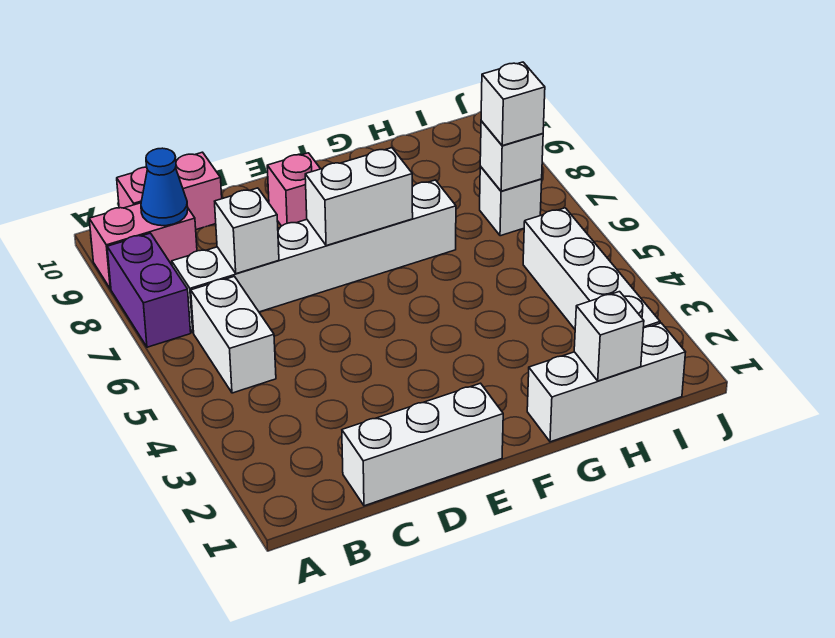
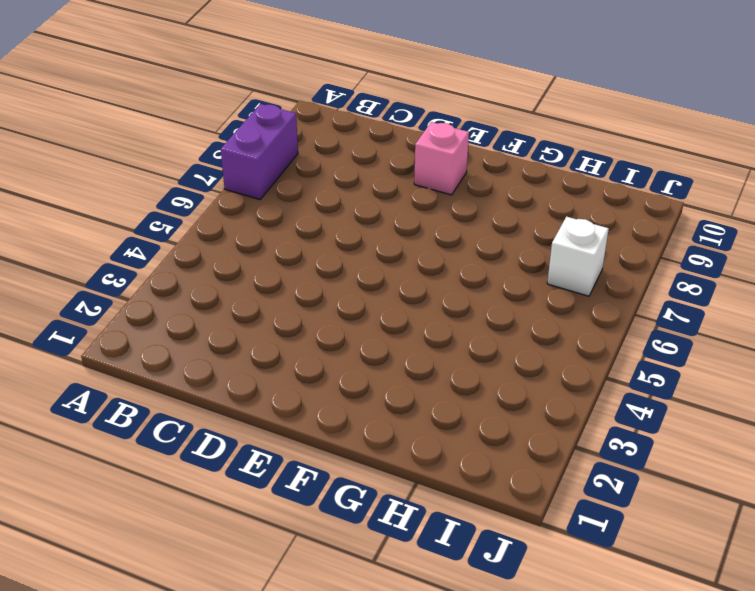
none -> pink 1x2 brick [89,203,197,289]
none -> white 1x2 brick [191,276,276,393]
none -> white 1x6 brick [172,180,456,333]

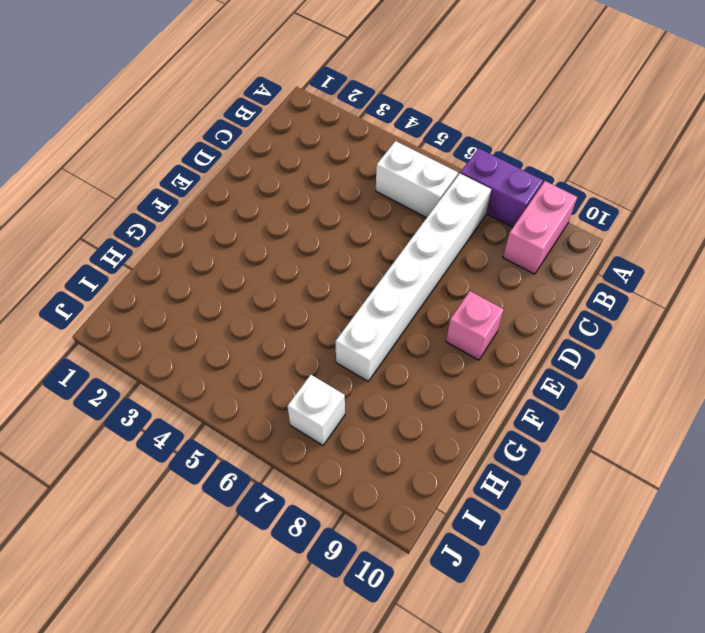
none -> pink 1x2 brick [117,152,222,230]
none -> white 1x3 brick [342,383,503,506]
none -> white 1x3 brick [527,323,686,442]

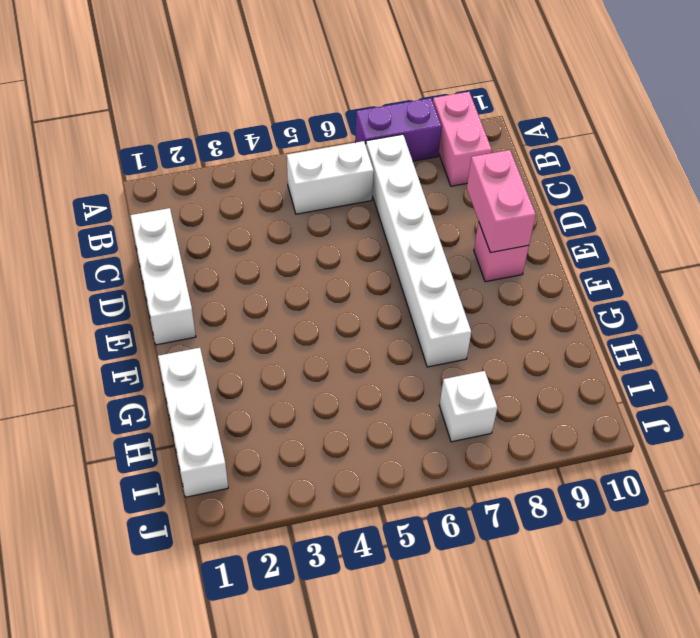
pink 1x2 brick [467,150,536,253] -> pink 1x2 brick moved to [117,152,222,230]
none -> white 1x4 brick [523,208,660,329]
none -> blue 1x1 cone [141,148,188,226]
none -> white 1x1 brick [215,188,279,274]

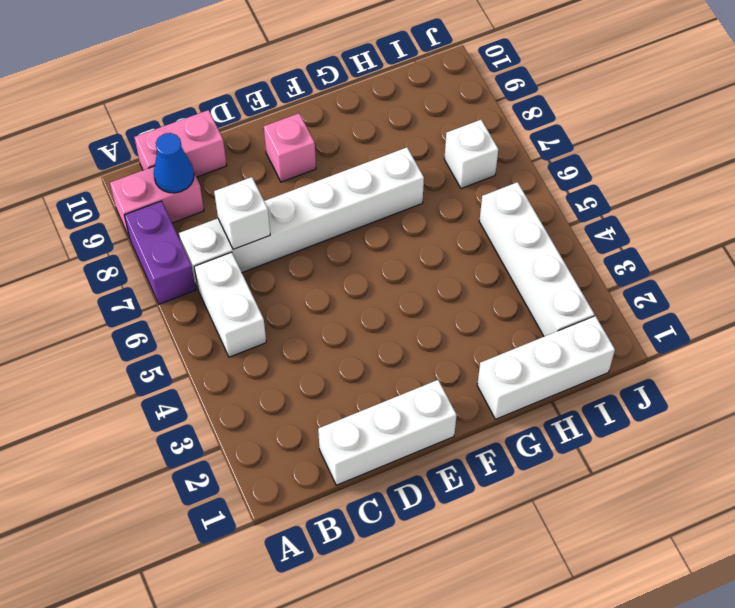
none -> white 1x2 brick [305,148,413,246]
none -> white 1x1 brick [574,292,644,381]
none -> white 1x1 brick [480,121,543,191]

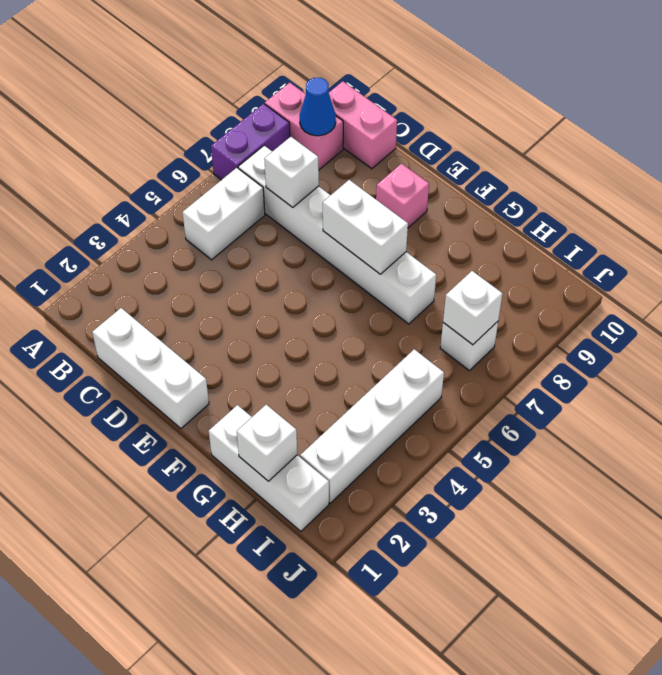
none -> white 1x1 brick [481,62,545,146]

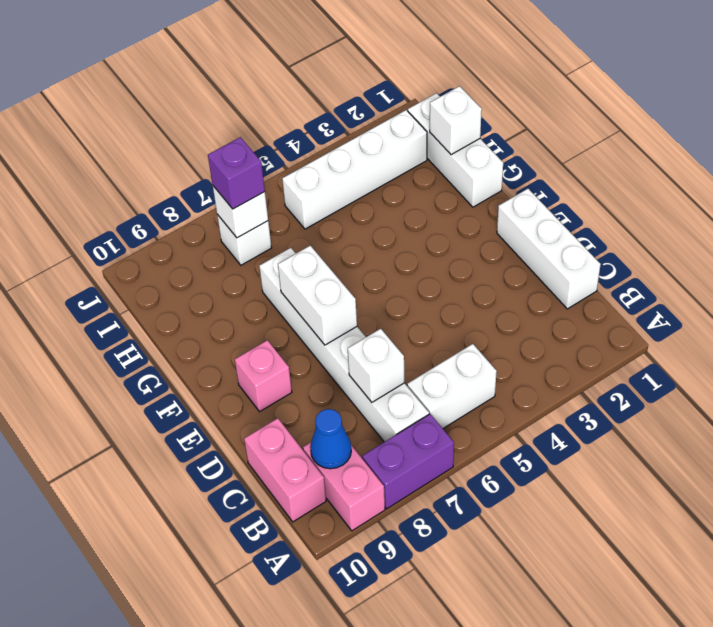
purple 1x1 brick [208,137,265,209] -> white 1x1 brick [481,62,545,146]

